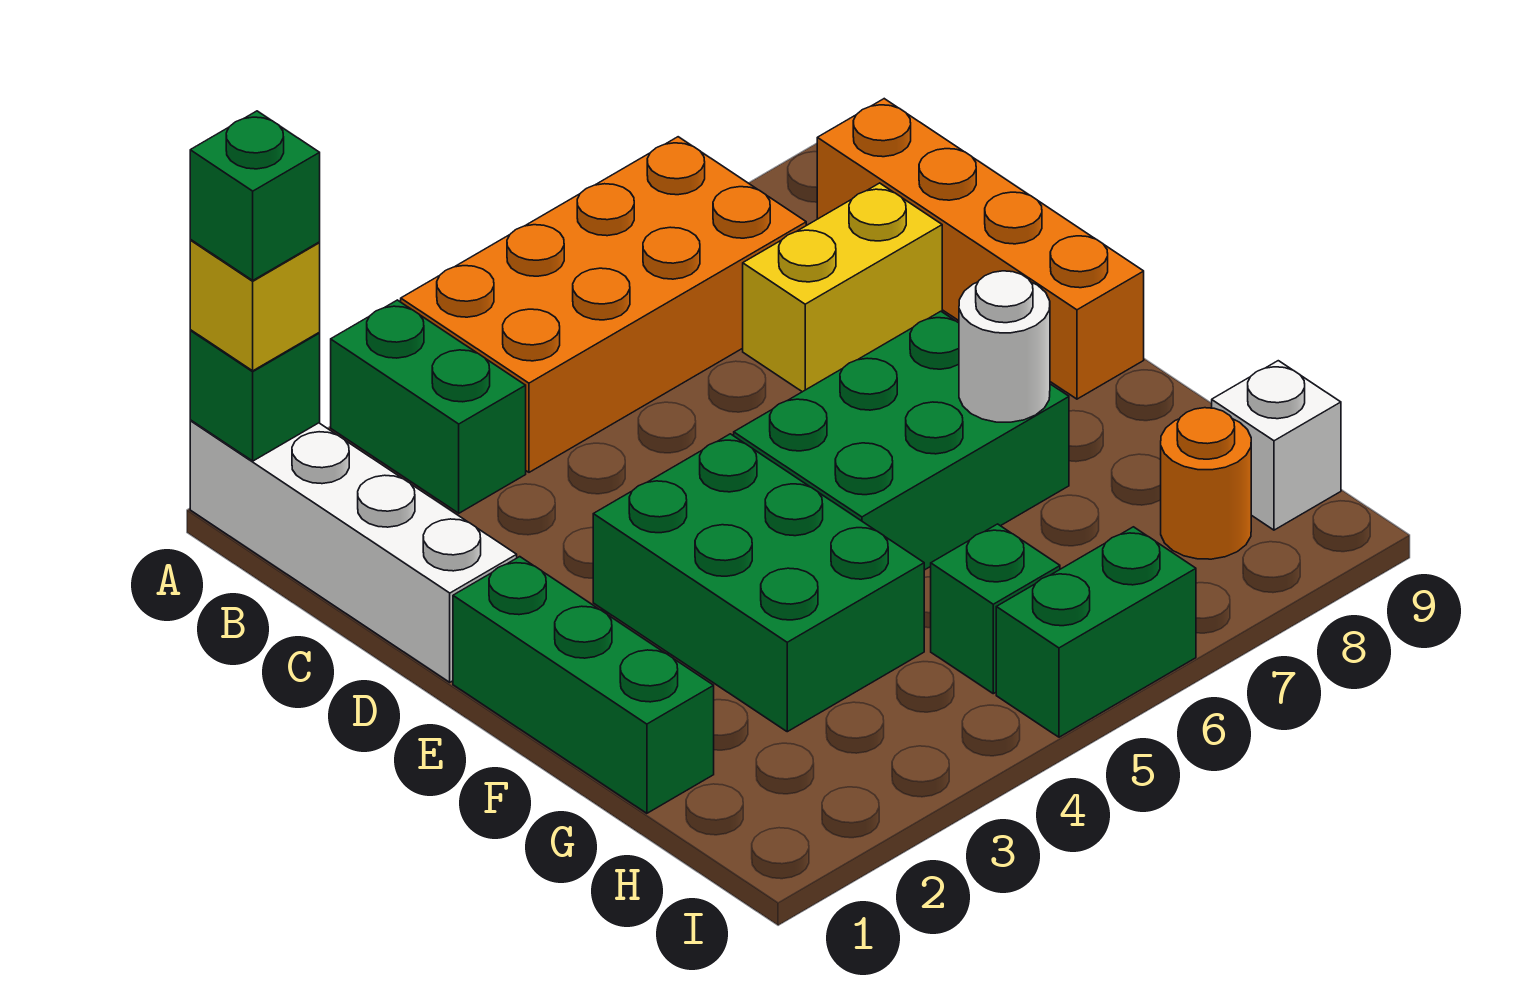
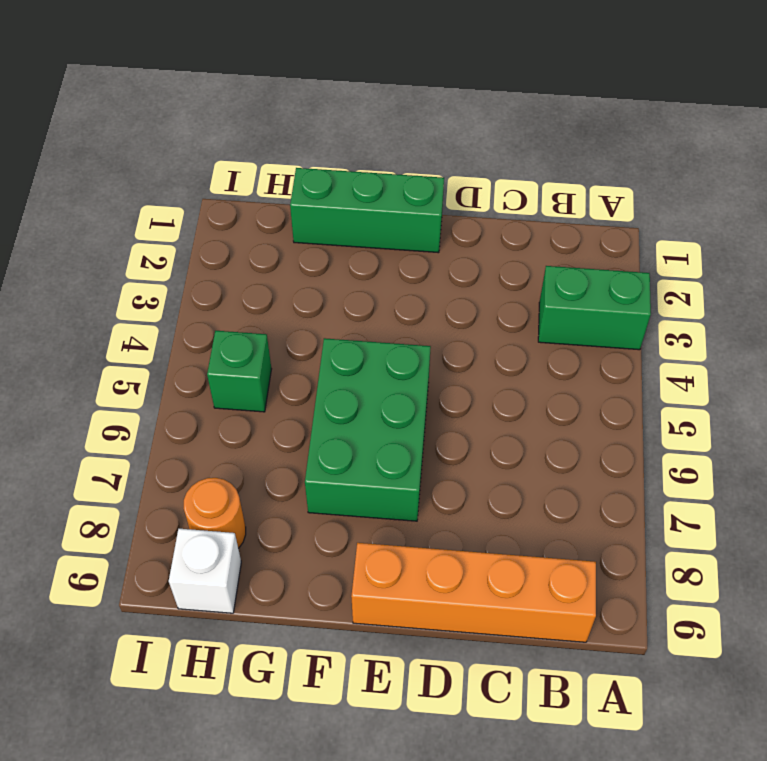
none -> white 1x4 brick [190,421,517,682]
none -> orange 2x4 brick [401,137,806,472]
none -> yellow 1x2 brick [743,183,942,392]

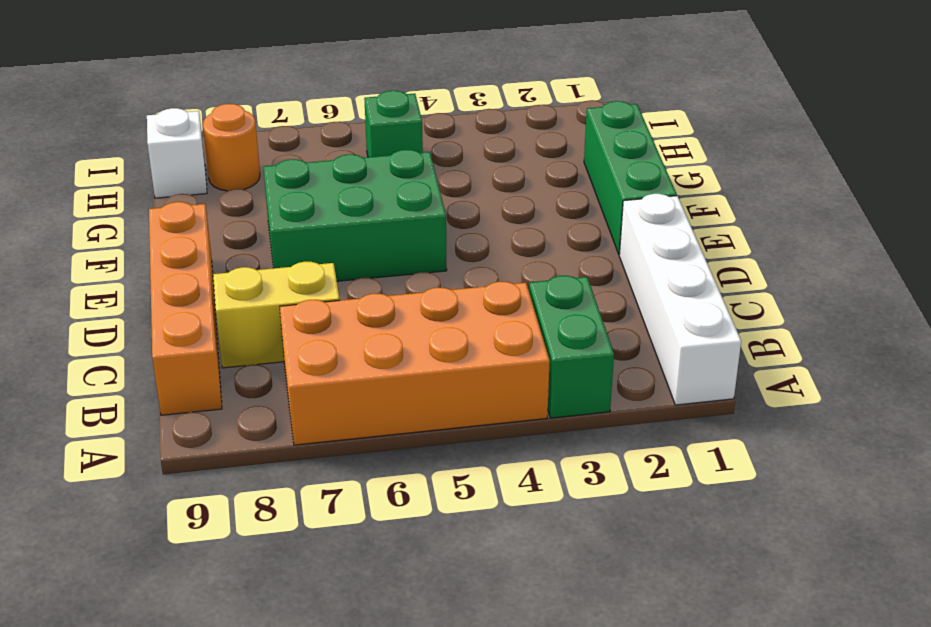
none -> green 2x3 brick [593,434,924,732]
none -> green 1x2 brick [996,527,1196,737]
none -> green 1x1 brick [190,330,320,461]

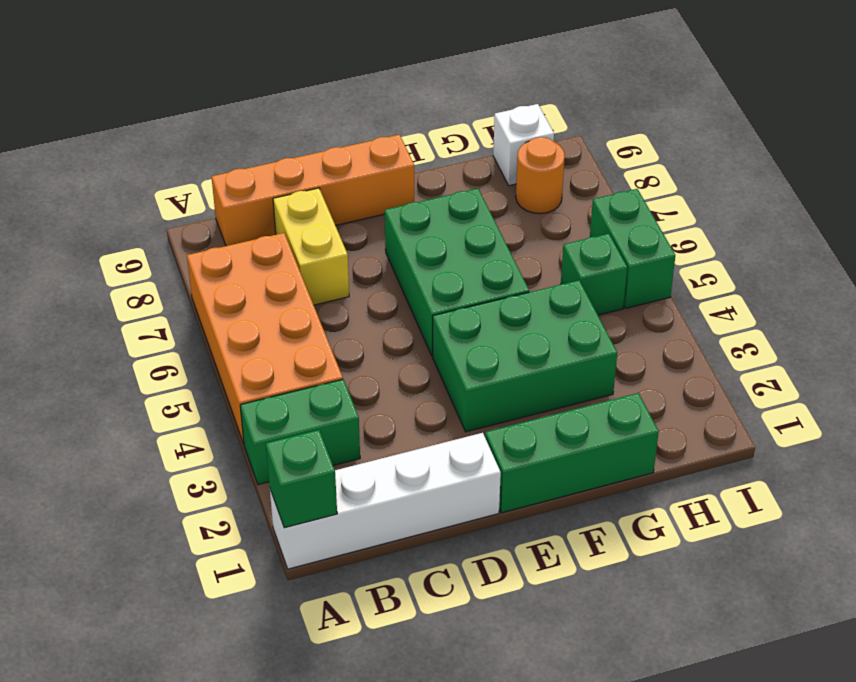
none -> white 1x1 round brick [959,271,1050,422]
none -> yellow 1x1 brick [190,240,320,371]
none -> green 1x1 brick [190,111,320,280]

